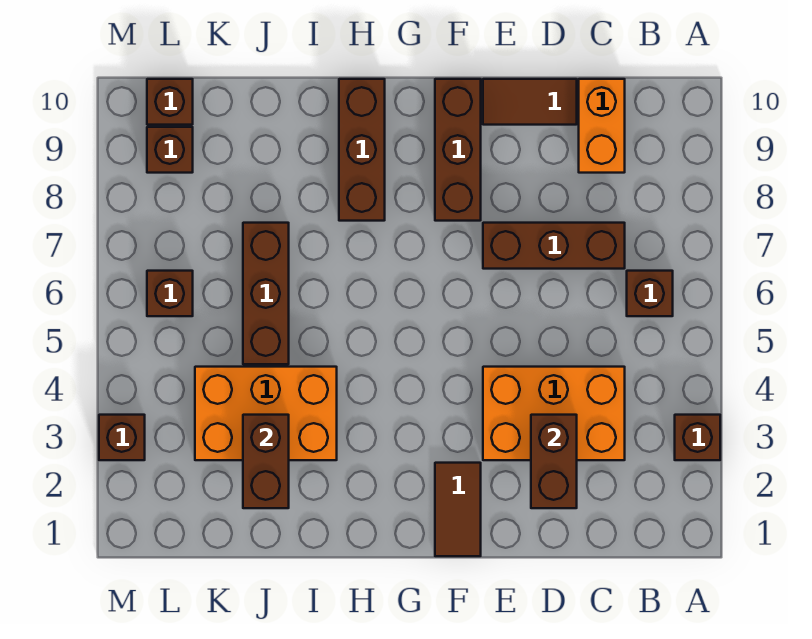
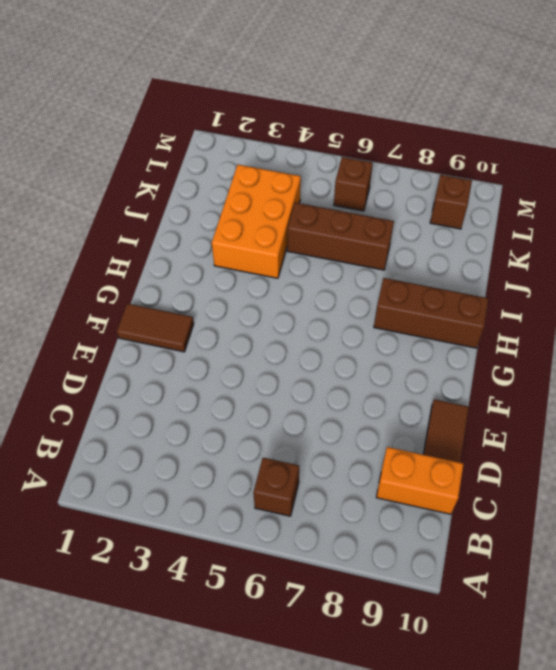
none -> brown 1x1 brick [675,415,720,460]
none -> orange 2x3 brick [483,367,625,460]
none -> brown 1x3 brick [483,223,625,269]

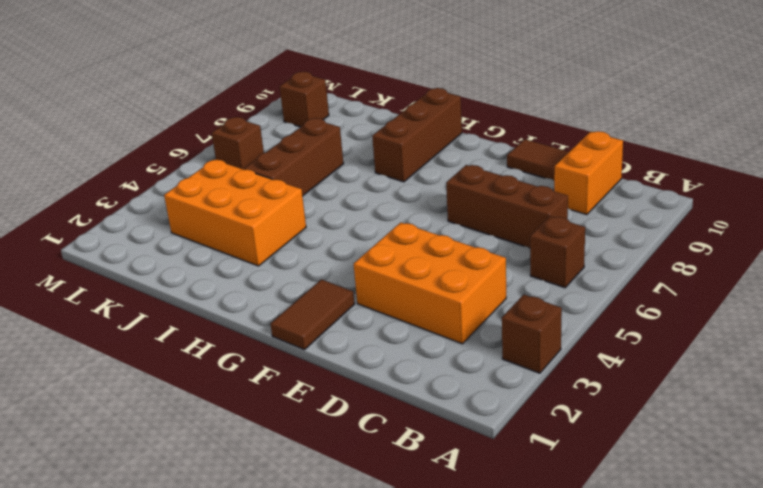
none -> brown 1x3 brick [435,79,481,221]
none -> brown 1x1 brick [147,79,193,125]
none -> brown 1x1 brick [99,415,145,460]

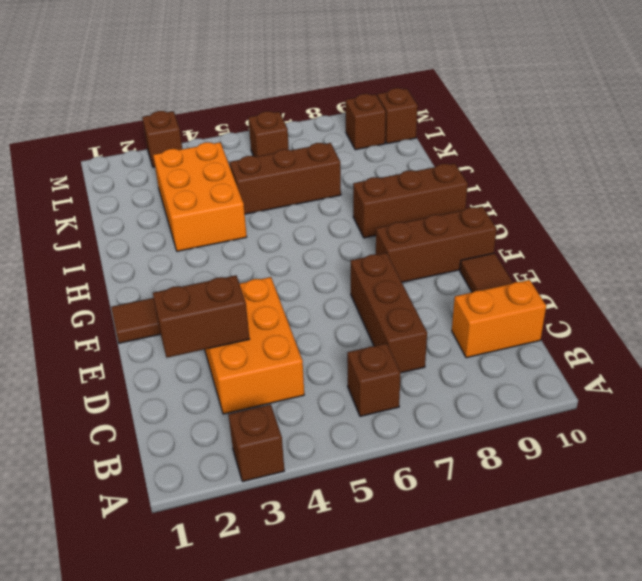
none -> brown 1x2 brick [243,415,289,508]

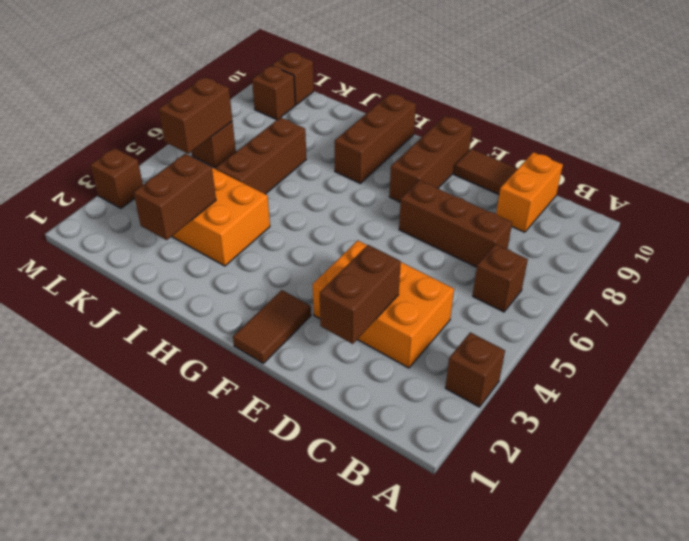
brown 1x2 brick [159,77,232,154] -> none

